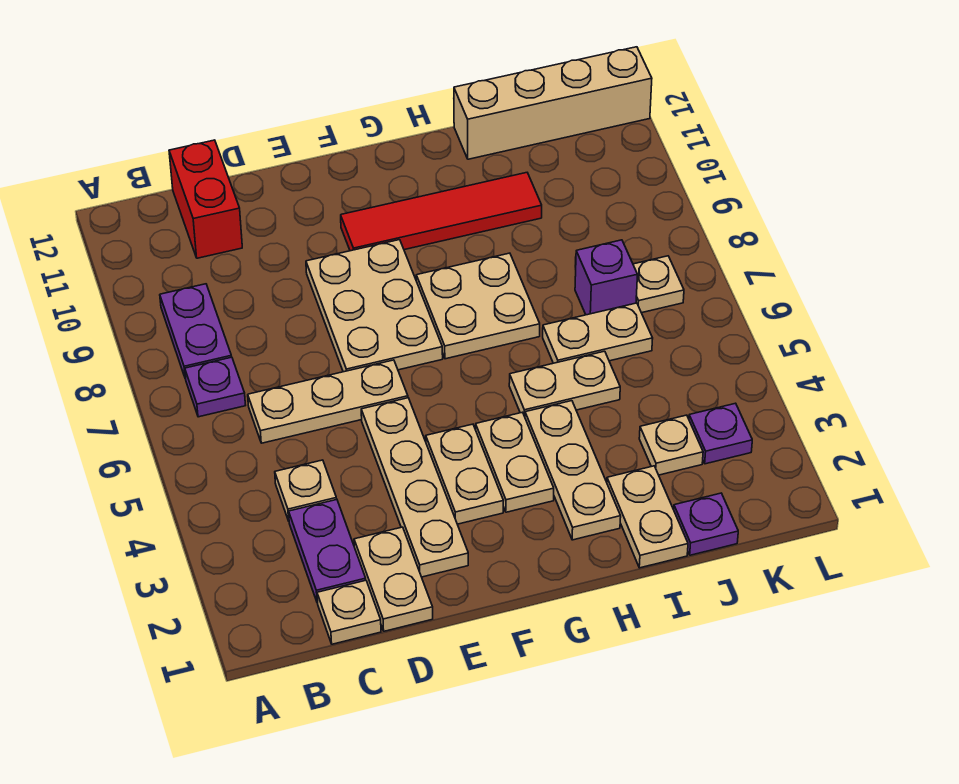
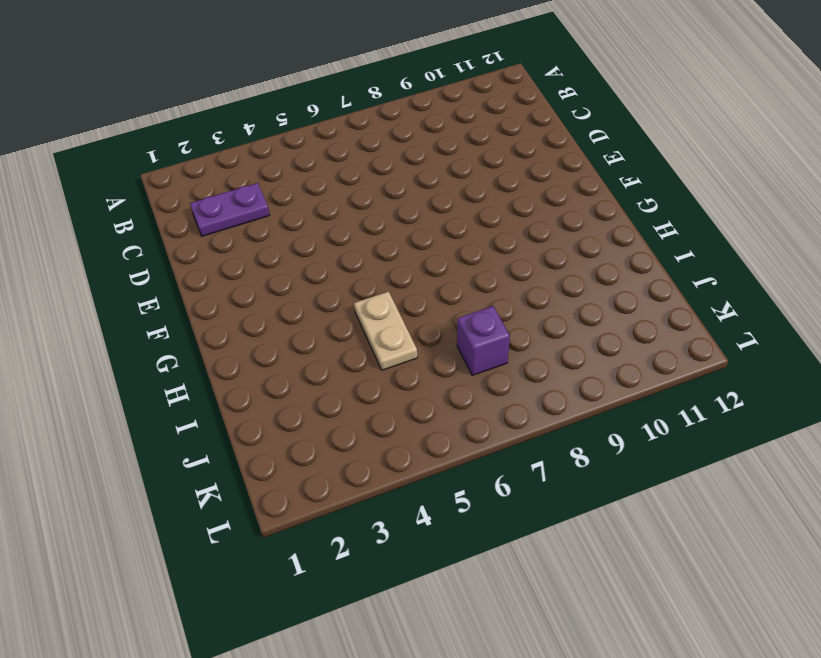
none -> purple 1x1 plate [185,357,246,417]
none -> purple 1x2 plate [160,284,232,379]
none -> tan 1x1 plate [317,580,381,644]

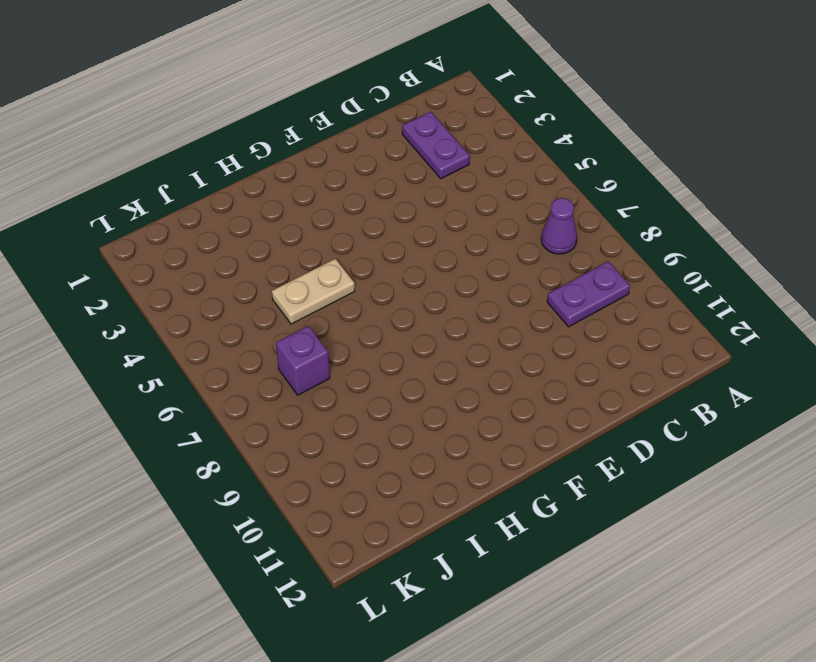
purple 1x1 cone [541,198,577,254] -> purple 1x1 plate [185,357,246,417]
purple 1x2 plate [547,262,630,327] -> purple 1x2 plate turned to [160,284,232,379]
none -> tan 1x1 plate [317,580,381,644]
none -> tan 1x1 plate [275,460,337,521]
none -> tan 1x3 plate [248,360,408,443]

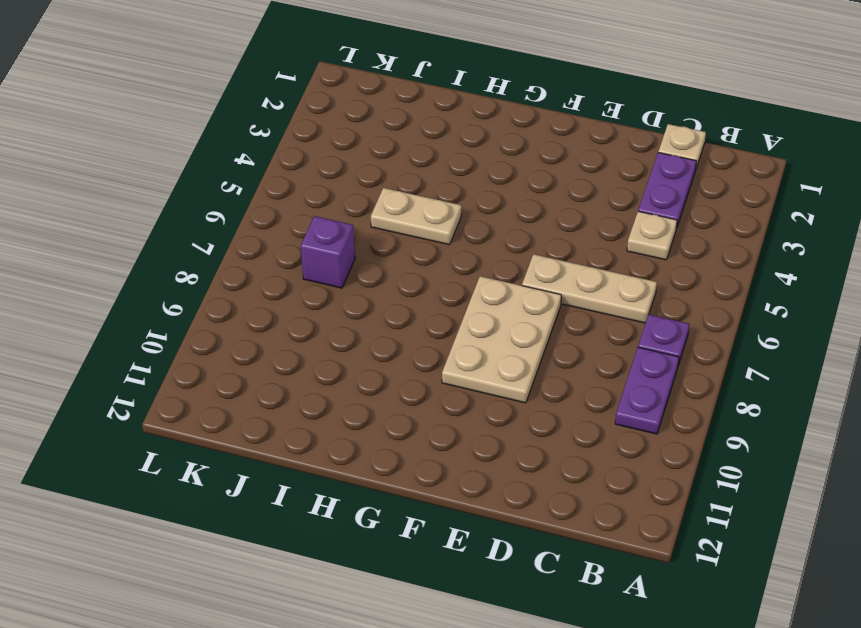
none -> red 1x2 brick [169,140,242,258]
none -> tan 1x2 plate [354,527,433,631]
none -> tan 1x4 plate [361,398,468,577]

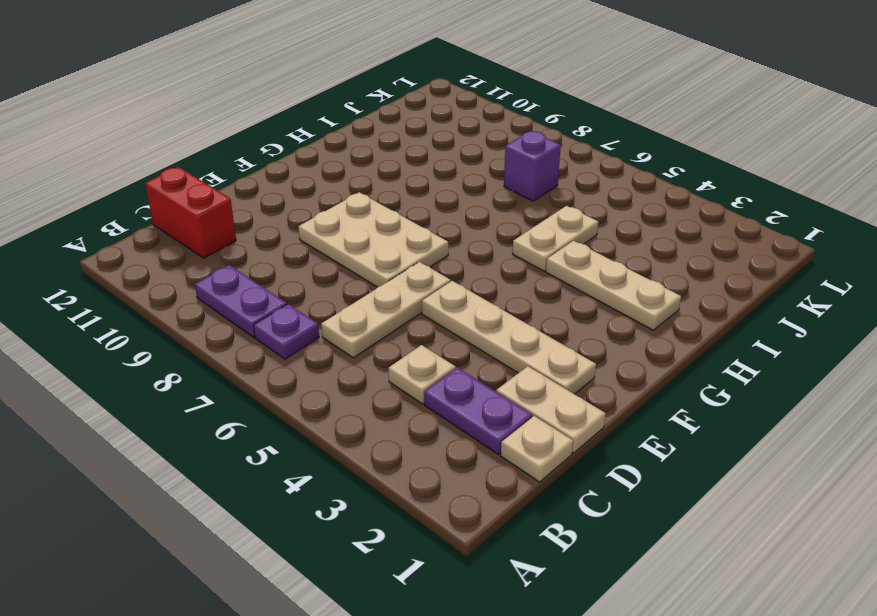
none -> tan 1x2 plate [426,424,503,524]
none -> red 1x4 tile [341,173,542,251]
none -> tan 1x2 plate [476,412,554,512]

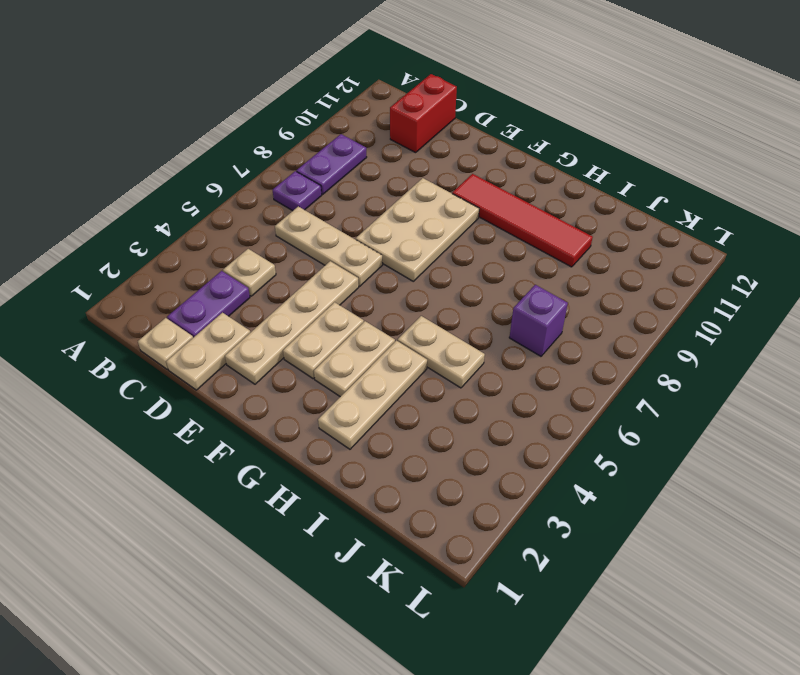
none -> tan 2x2 plate [416,253,540,359]
none -> tan 1x2 plate [607,466,688,568]
none -> tan 1x2 plate [543,303,653,363]

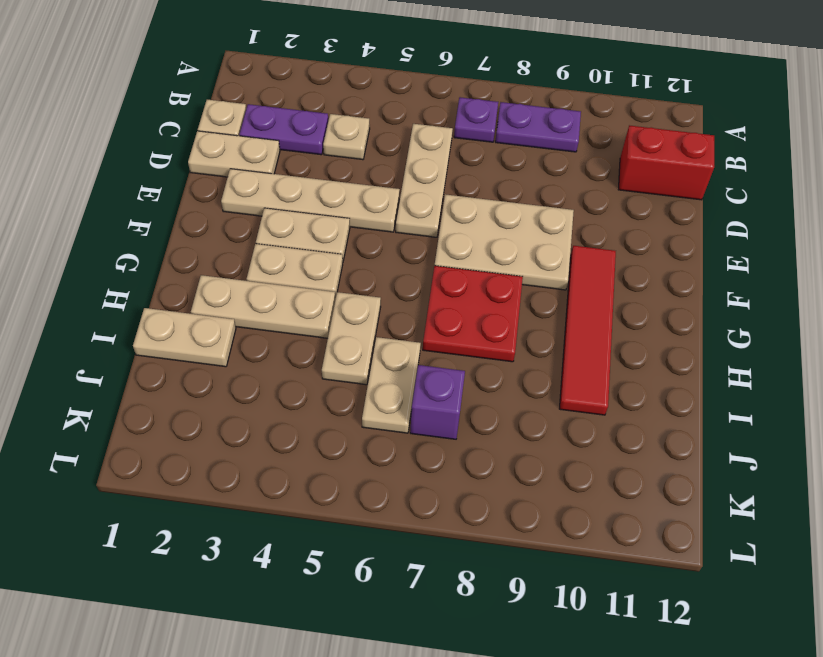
red 2x2 plate [423,266,523,362] -> tan 2x2 plate [416,253,540,359]
none -> tan 1x4 brick [454,47,652,159]
none -> purple 1x1 plate [674,493,738,555]
none -> tan 1x1 plate [639,415,703,475]

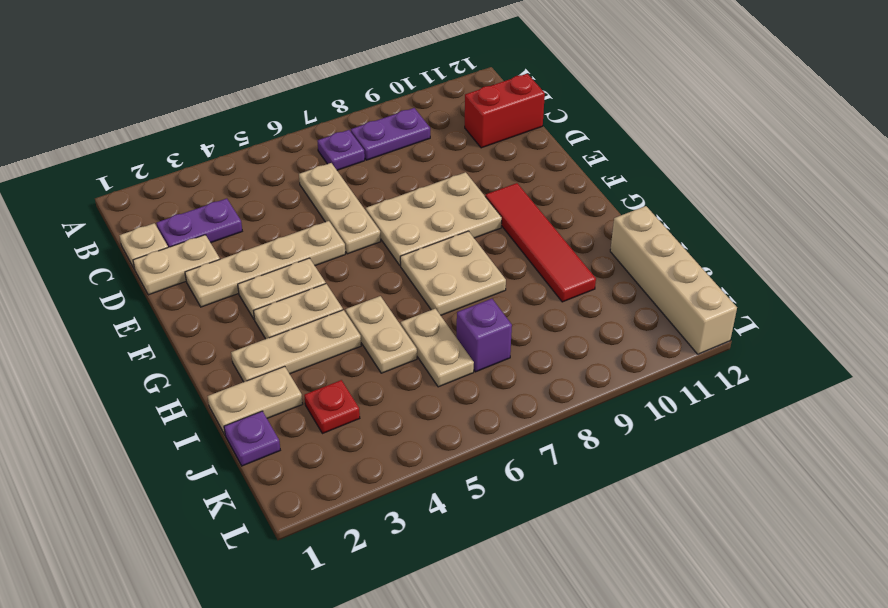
red 1x1 plate [304,380,360,434] -> tan 1x1 plate [639,415,703,475]
none -> tan 1x1 plate [275,460,337,521]
none -> purple 1x1 plate [689,403,752,464]
none -> tan 1x1 plate [633,256,684,313]

